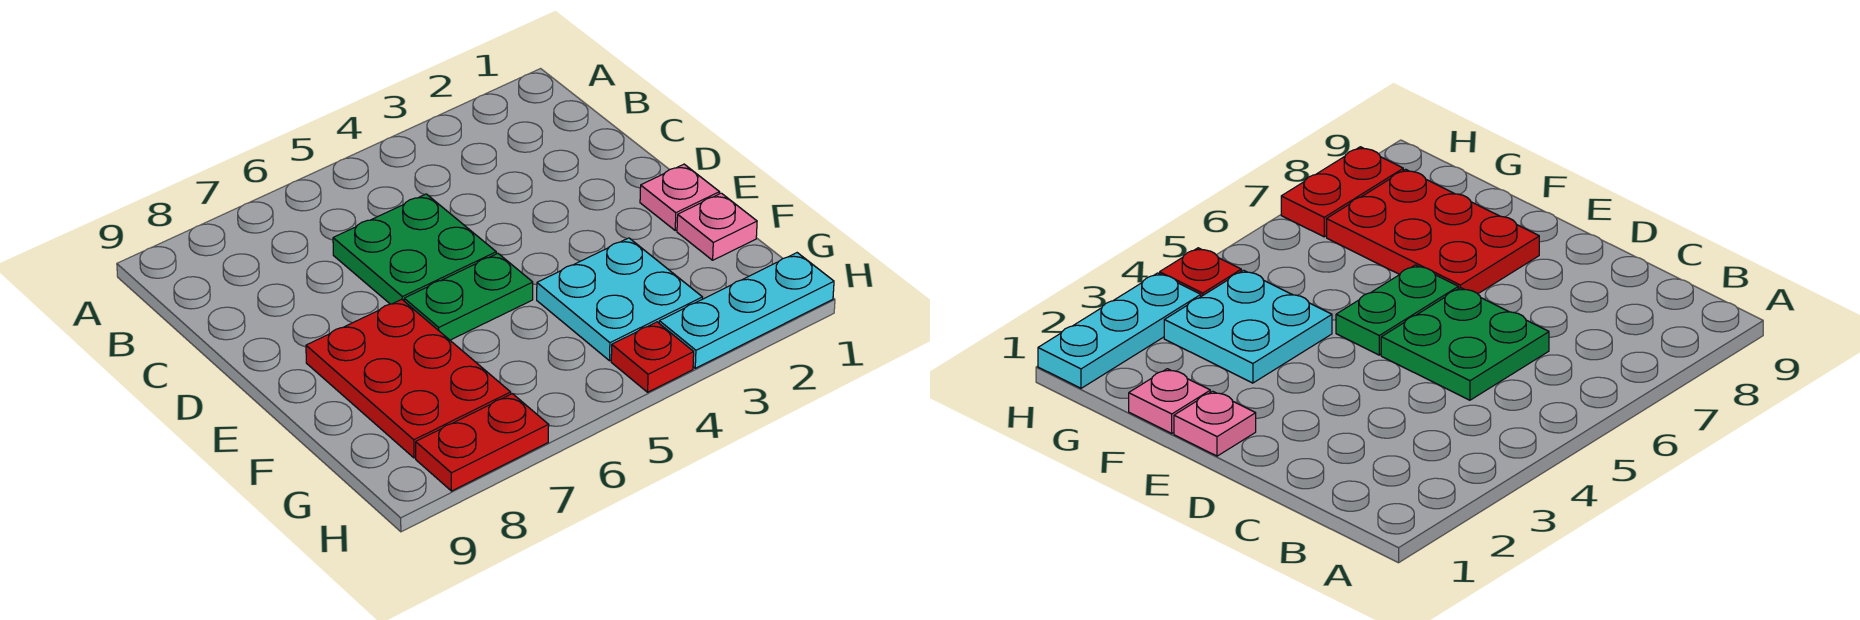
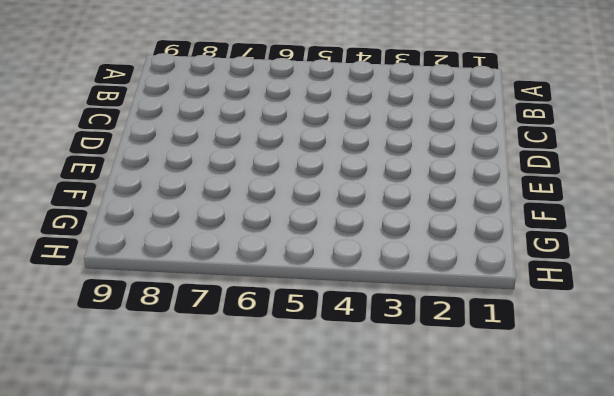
none -> green 2x2 plate [333,194,496,304]
none -> pink 1x1 plate [640,164,719,230]

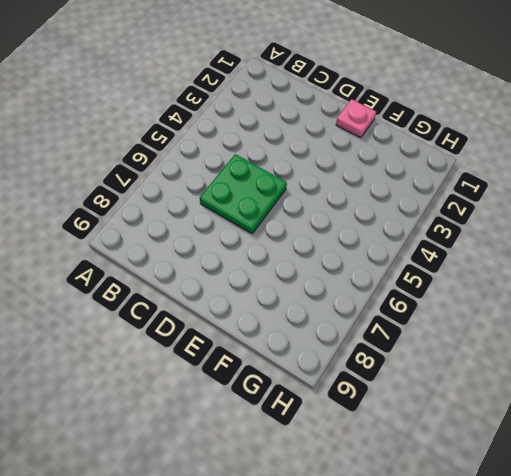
none -> green 1x2 plate [404,253,533,340]
none -> red 2x3 plate [306,299,511,458]

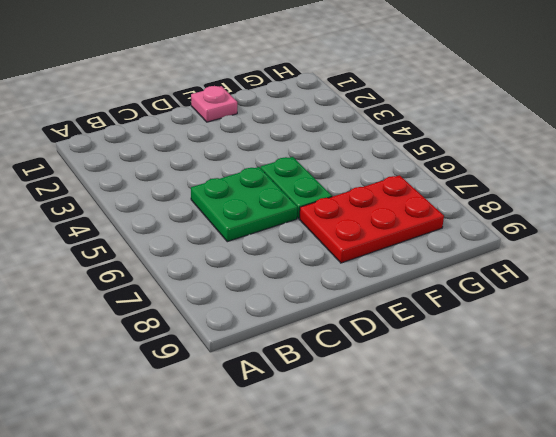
none -> pink 1x1 plate [677,193,757,260]
none -> cyan 2x2 plate [537,238,702,361]

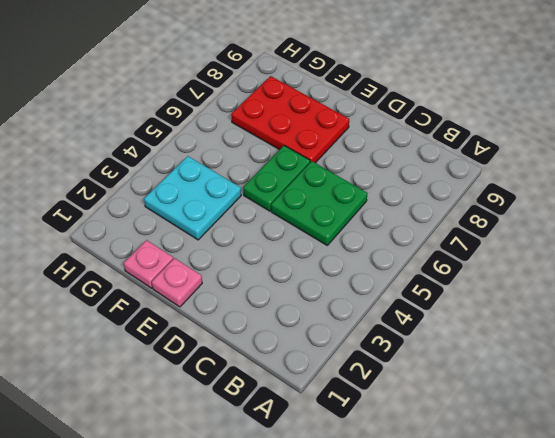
none -> cyan 1x3 plate [659,253,834,368]
none -> red 1x1 plate [611,322,694,392]

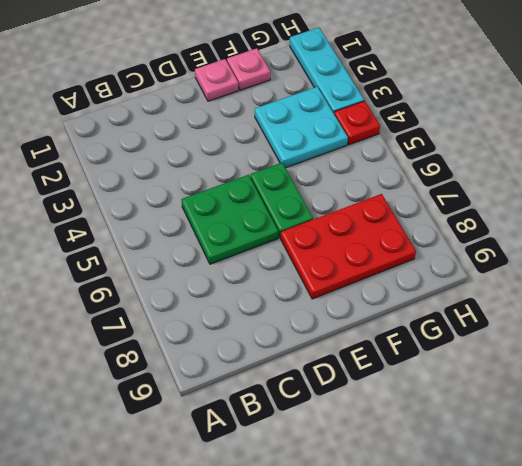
none -> red 1x2 plate [416,394,549,491]

